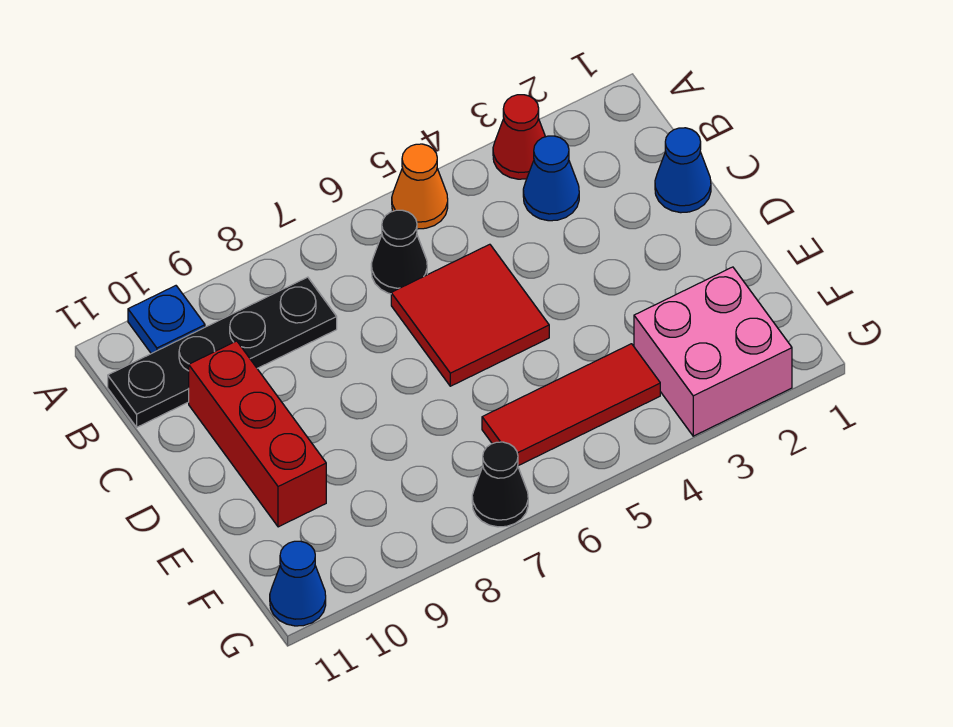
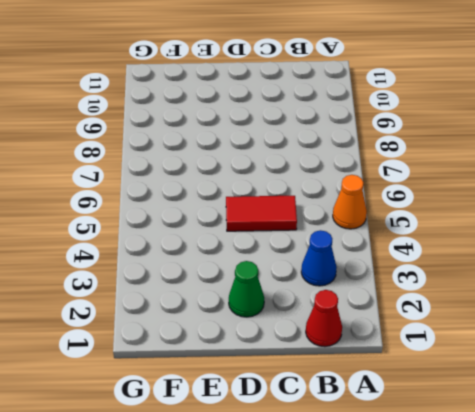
red 1x1 cone [306,290,342,347] -> red 1x1 cone moved to [493,95,545,179]
red 1x2 tile [226,196,297,231] -> red 2x2 tile [391,244,549,386]
green 1x1 cone [229,261,264,317] -> none
none -> blue 1x1 plate [128,286,205,354]
none -> black 1x1 cone [371,210,427,294]
none -> black 1x4 plate [108,277,337,427]

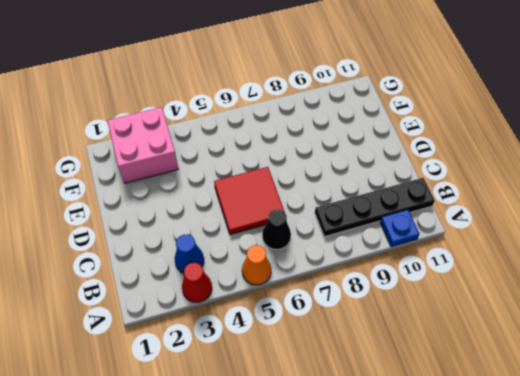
none -> blue 1x1 cone [655,128,711,213]
none -> red 1x3 brick [189,341,326,527]
none -> red 1x3 tile [482,344,660,466]

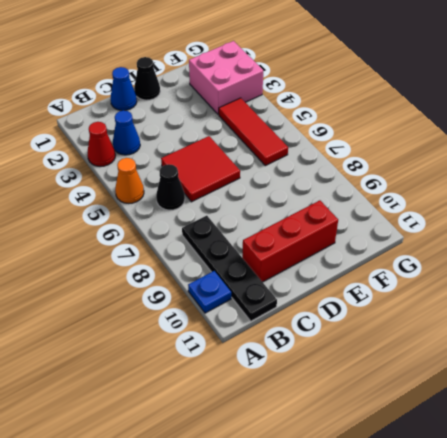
black 1x1 cone [134,57,160,100] -> black 1x1 cone moved to [472,442,528,527]
none -> blue 1x1 cone [270,541,326,626]

